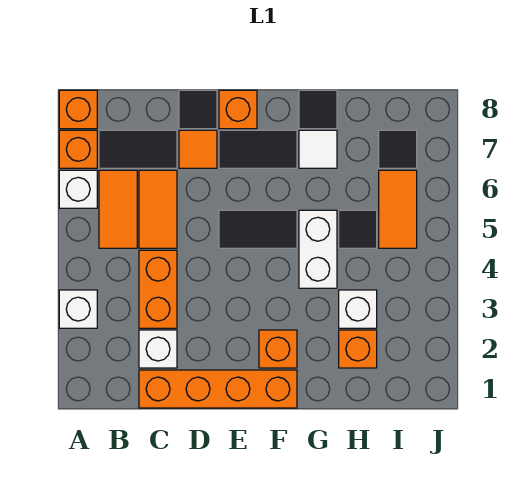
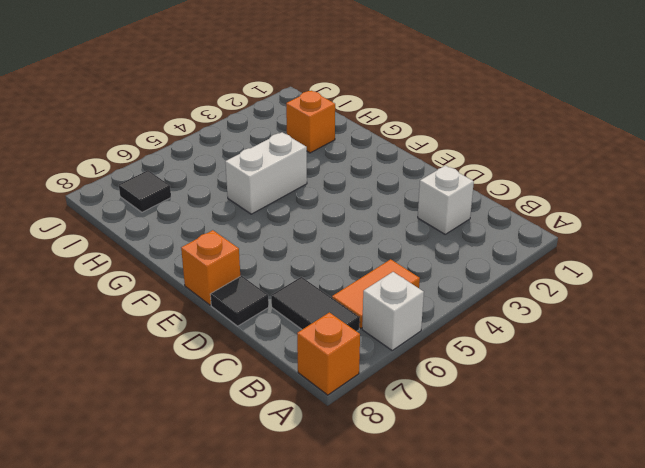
none -> white 1x1 brick [59,290,97,328]
none -> orange 1x1 brick [59,130,97,168]
none -> orange 1x4 brick [139,370,297,408]

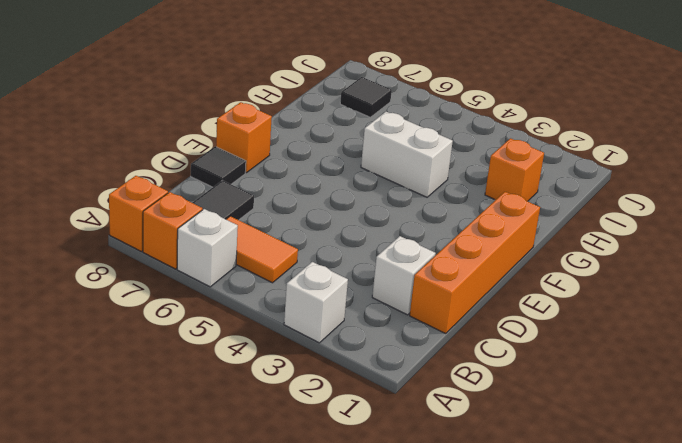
none -> orange 1x2 brick [139,250,177,328]
none -> orange 1x2 tile [139,170,177,248]
none -> orange 1x1 tile [179,130,217,168]

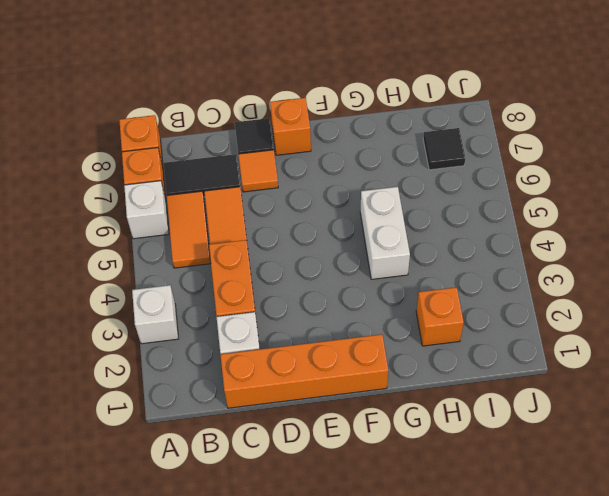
none -> black 1x2 tile [219,210,297,248]
none -> black 1x2 tile [219,130,297,168]
none -> orange 1x1 brick [259,330,297,368]

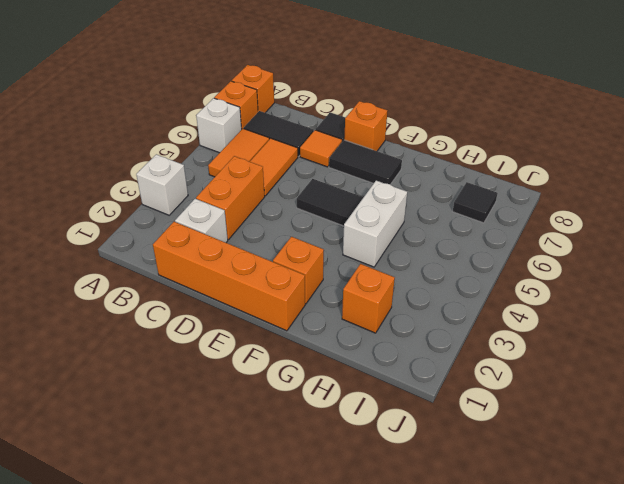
none -> white 1x1 tile [299,130,337,168]
none -> black 1x1 tile [299,90,337,129]
none -> white 1x1 brick [339,290,377,328]

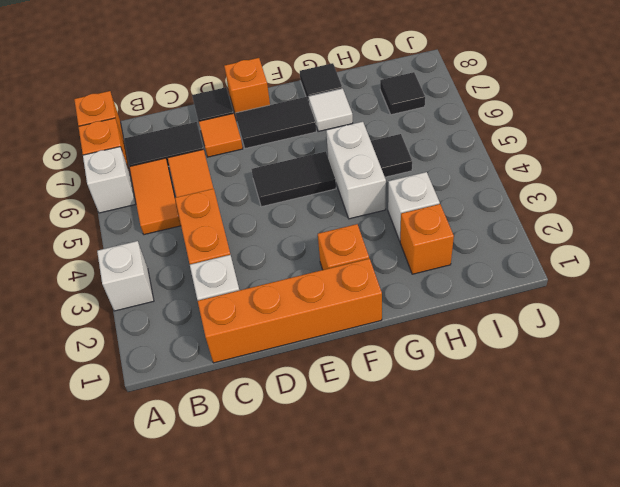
none -> orange 1x2 tile [379,170,417,248]

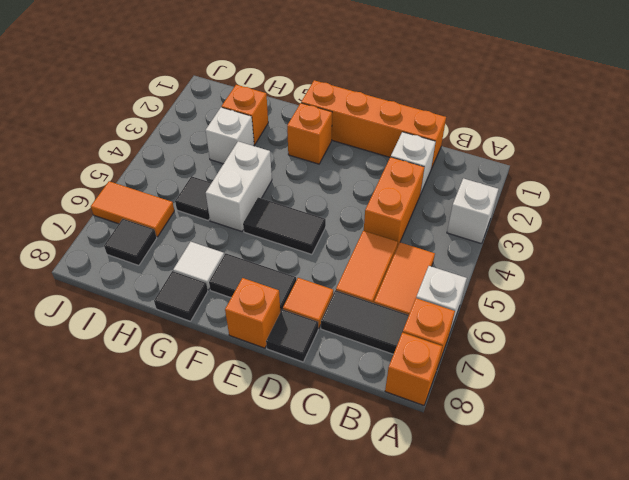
orange 1x2 tile [91,181,174,237] -> orange 1x2 tile turned to [379,170,417,248]

